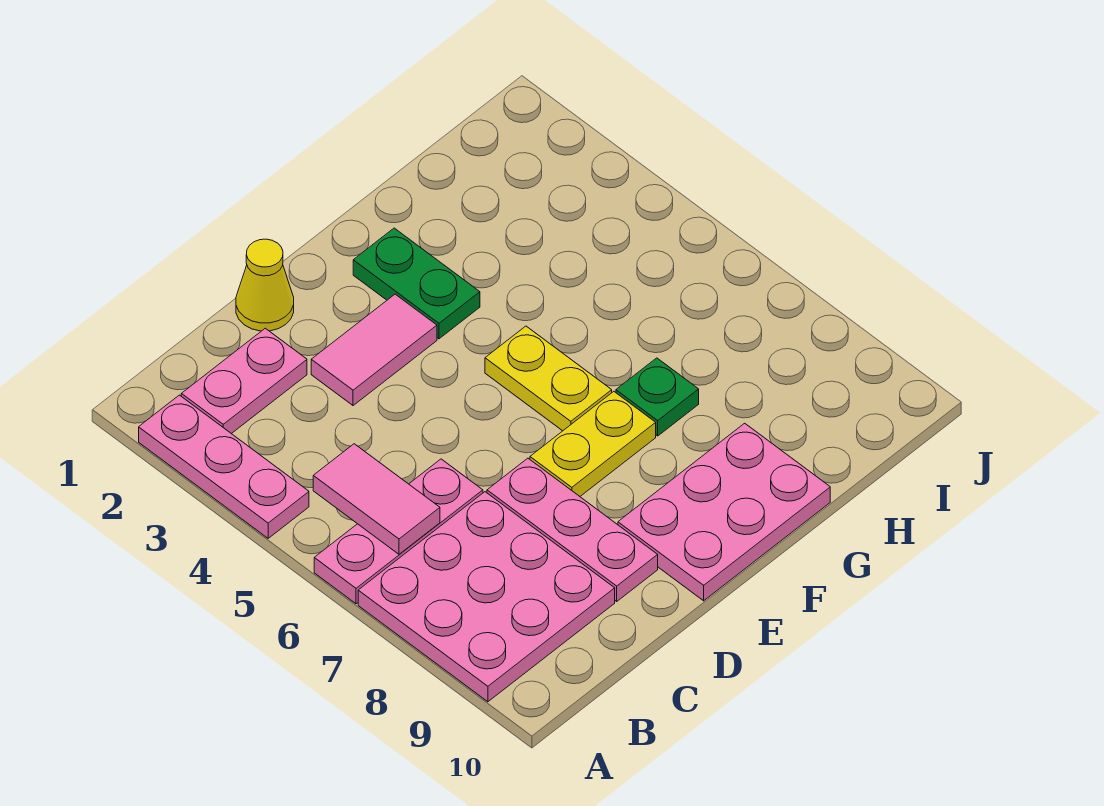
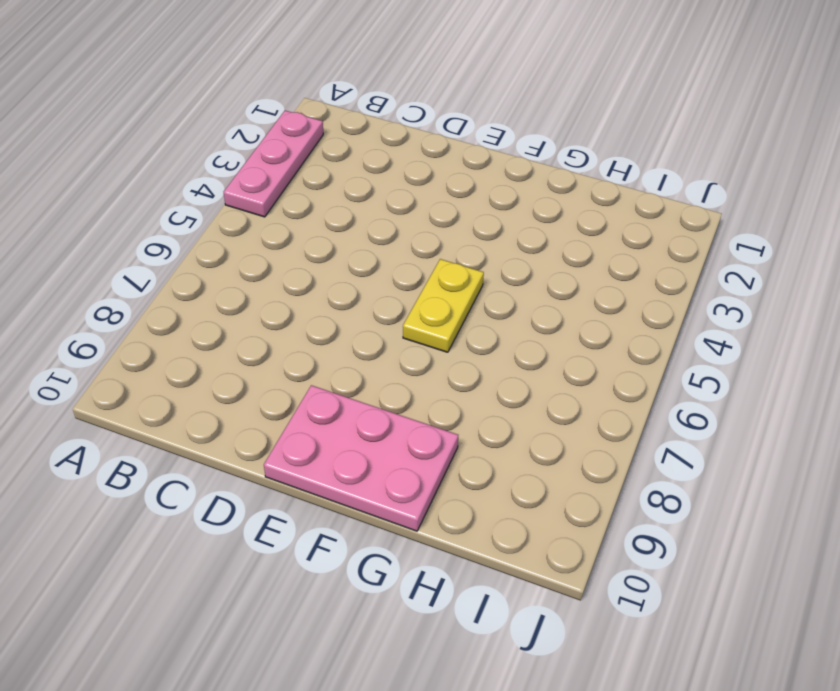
none -> pink 1x3 plate [314,459,483,604]
none -> pink 3x3 plate [358,492,615,702]
none -> pink 1x2 plate [181,328,307,434]

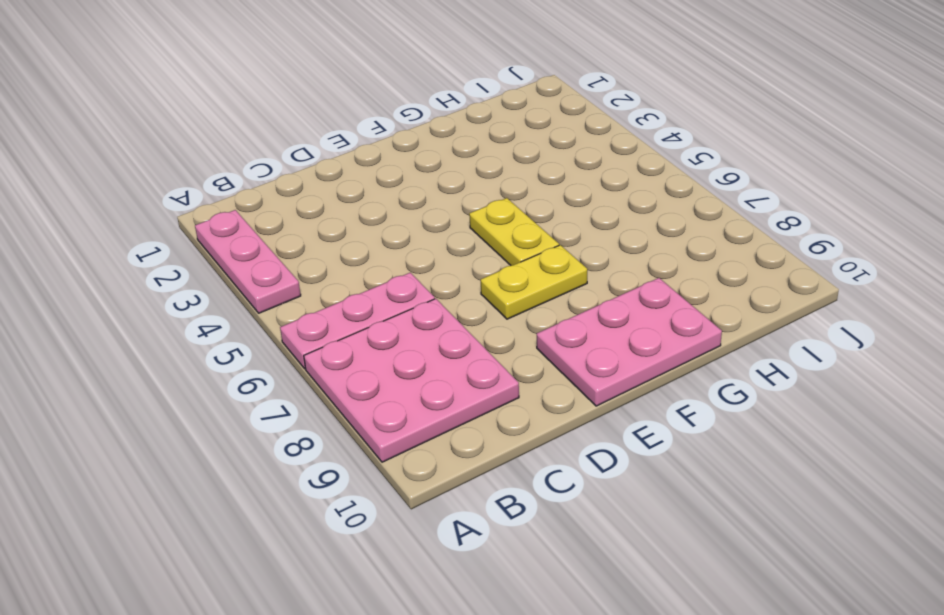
none -> pink 1x2 plate [181,328,307,434]
none -> yellow 1x1 cone [236,239,294,331]
none -> pink 1x2 tile [311,294,437,406]

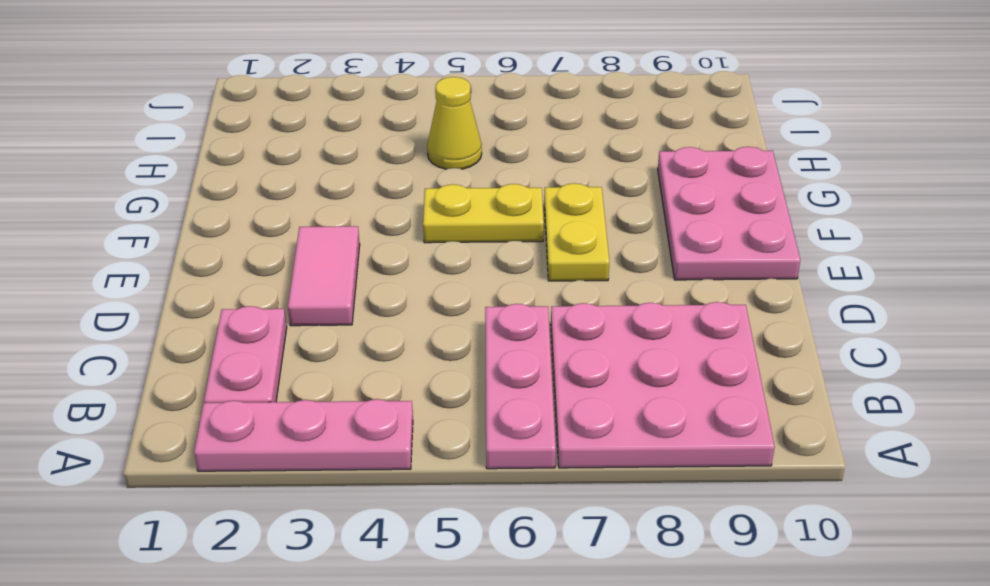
yellow 1x1 cone [427,77,482,169] -> yellow 1x1 cone moved to [236,239,294,331]
none -> pink 1x3 plate [487,458,658,601]
none -> green 1x2 plate [353,228,480,339]
none -> green 1x1 plate [616,358,699,436]

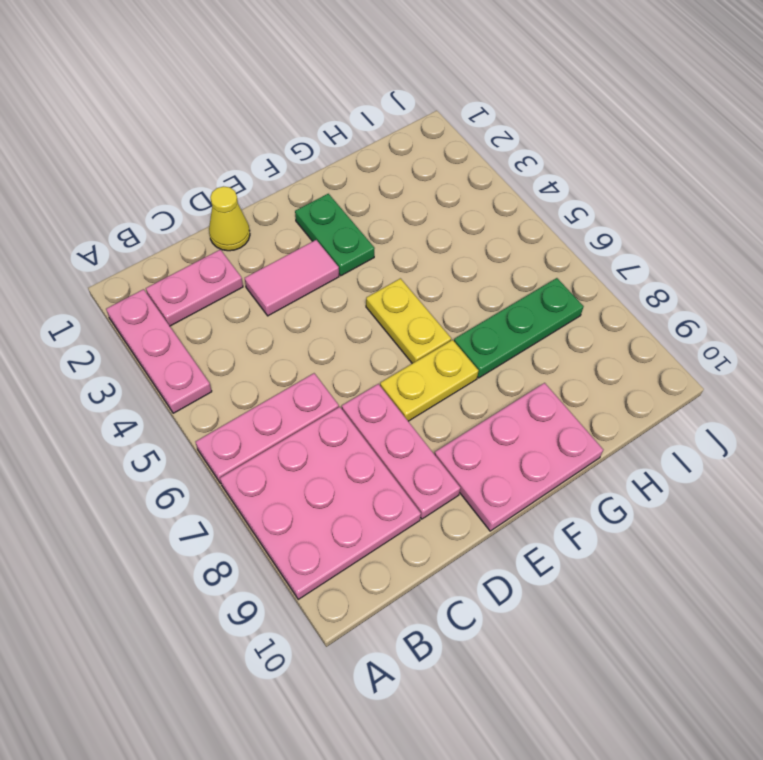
green 1x3 plate [454,278,584,378] -> green 1x1 plate [616,358,699,436]
none -> pink 1x2 tile [313,444,440,554]

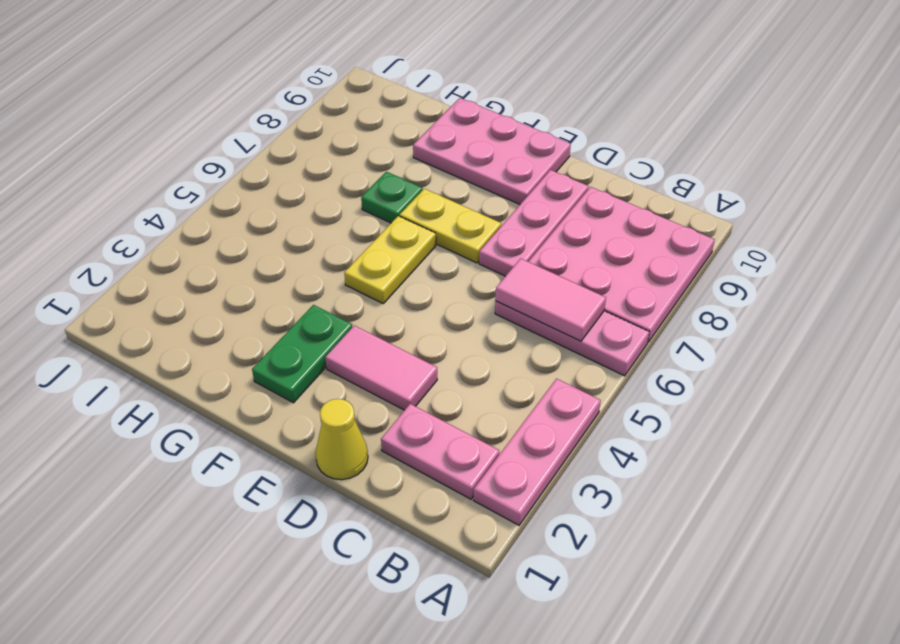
pink 1x2 tile [495,258,606,341] -> pink 1x2 tile turned to [313,444,440,554]

